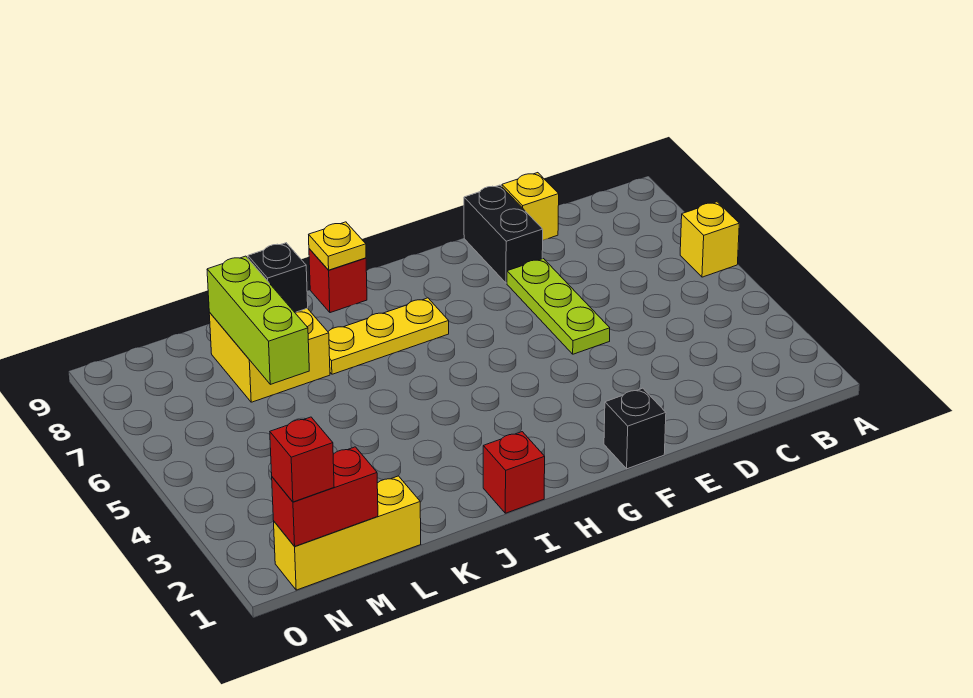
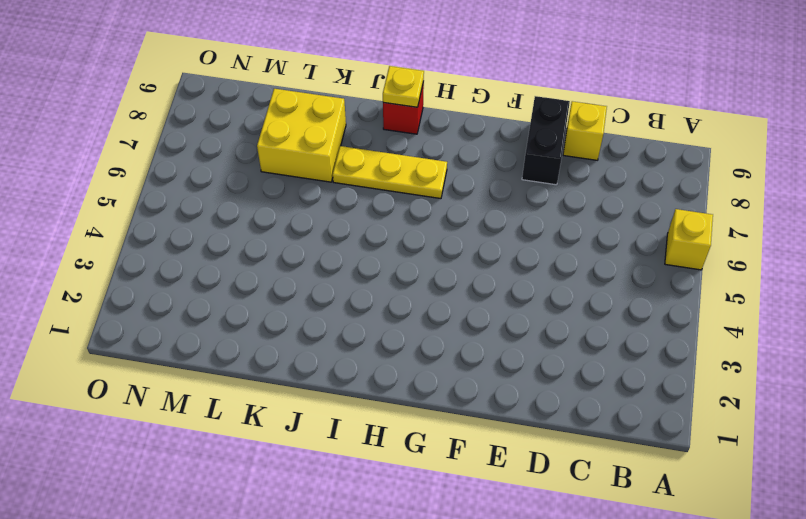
none -> lime 1x3 plate [507,259,610,354]
none -> black 1x1 brick [604,388,666,469]
none -> red 1x1 brick [483,432,545,513]

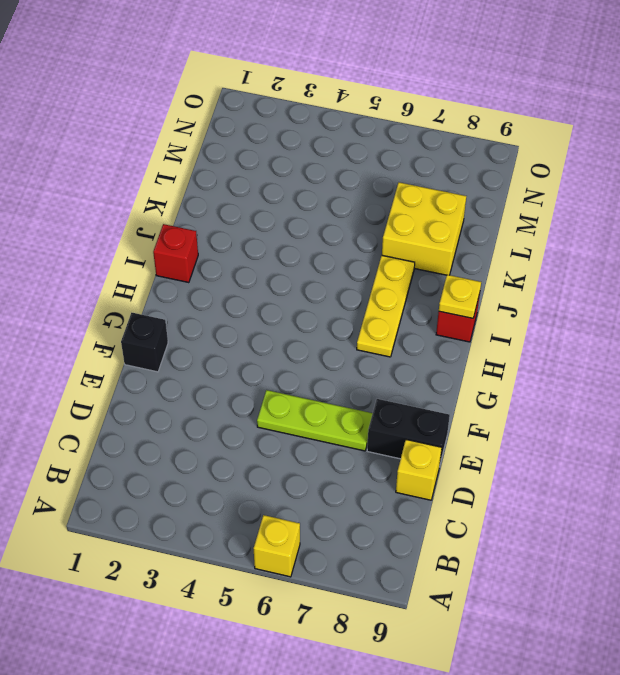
none -> yellow 1x3 brick [274,476,421,590]
none -> black 1x1 brick [248,243,308,312]
none -> lime 1x3 brick [207,256,309,384]

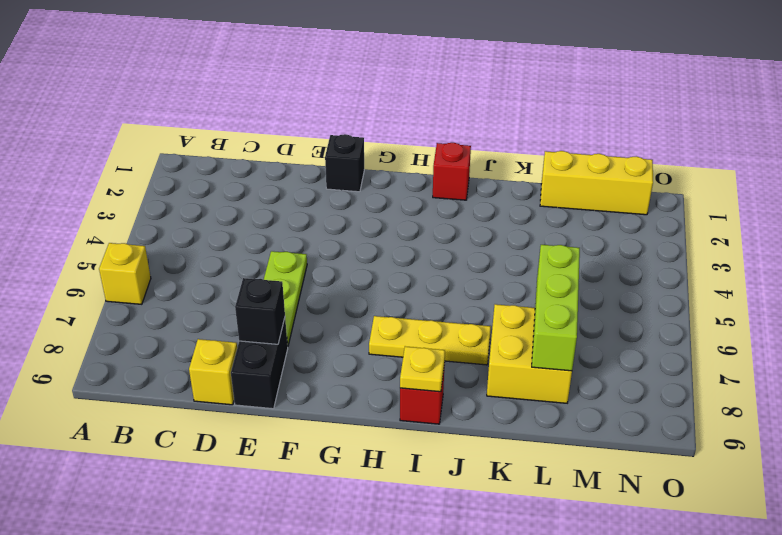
black 1x1 brick [235,278,285,344] -> black 1x1 brick moved to [248,243,308,312]
none -> red 1x2 brick [272,447,378,546]
none -> red 1x1 brick [270,417,334,502]

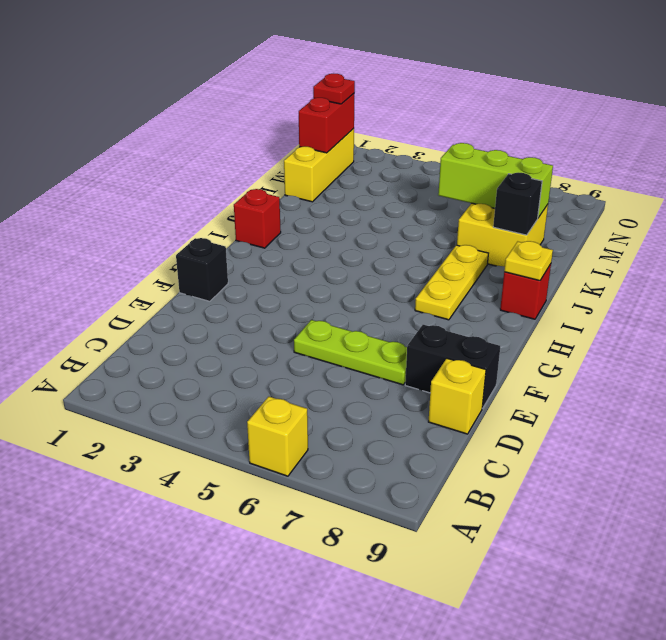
red 1x1 plate [313,74,355,104] -> red 1x1 brick [270,417,334,502]

